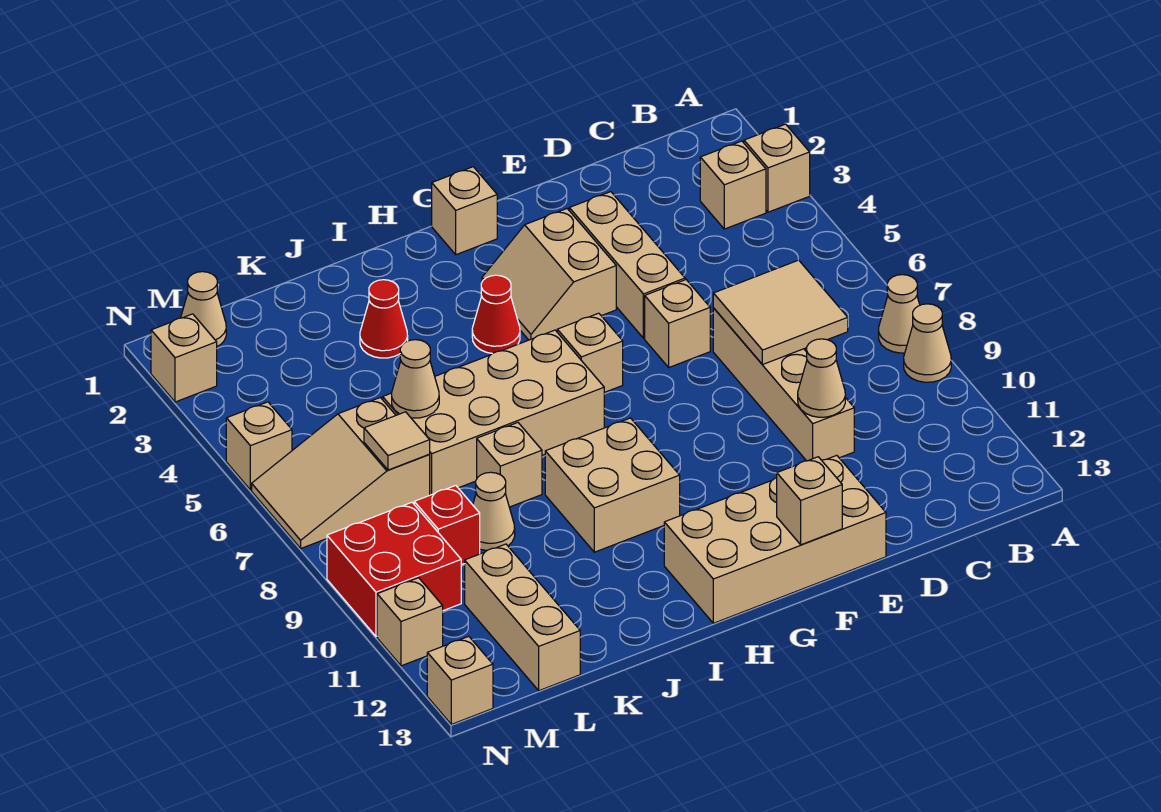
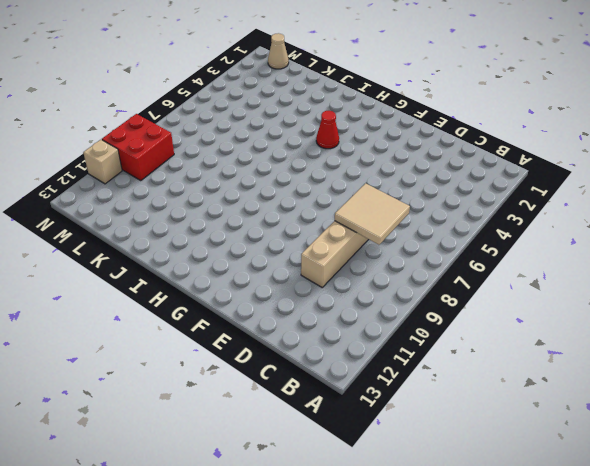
none -> tan 1x1 brick [744,124,810,212]
none -> tan 1x1 cone [879,275,920,353]
none -> tan 1x1 cone [904,304,951,382]
none -> tan 1x1 brick [700,141,766,229]

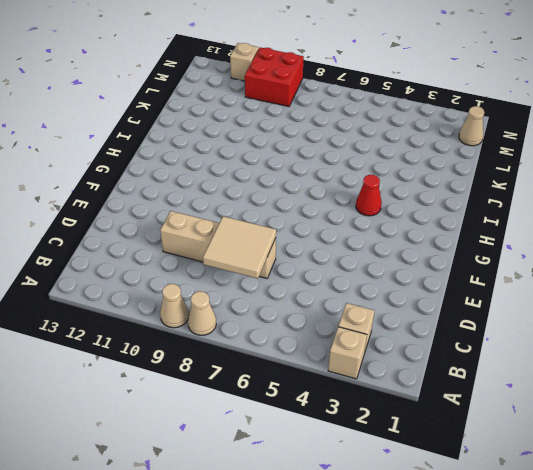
none -> tan 1x3 brick [569,192,685,338]
none -> tan 1x1 brick [645,280,710,367]
none -> tan 2x4 brick [664,455,886,623]
none -> tan 2x2 slope [482,209,616,340]

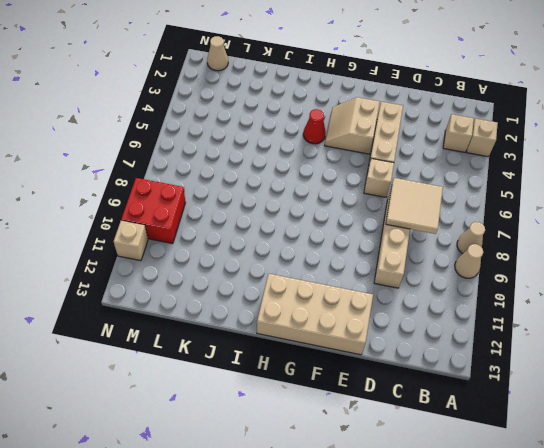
none -> tan 1x1 brick [432,167,497,255]
none -> tan 1x1 brick [557,313,623,392]
none -> tan 2x4 brick [383,330,604,495]
none -> tan 2x2 brick [545,418,680,552]

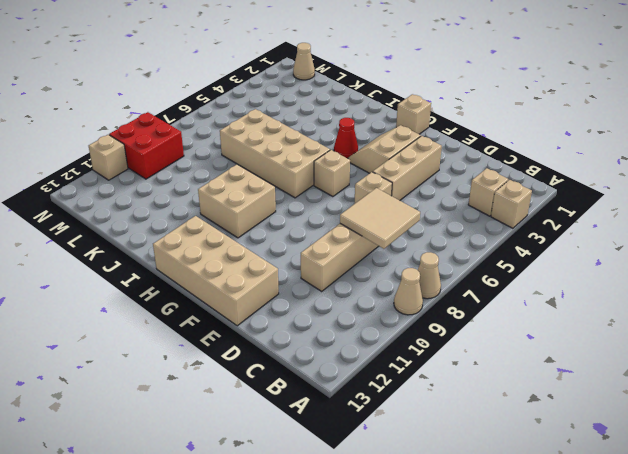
none -> red 1x1 cone [360,280,408,358]
none -> tan 1x1 brick [477,423,542,507]
none -> tan 1x1 cone [473,472,515,551]
none -> tan 2x3 slope [252,398,430,548]

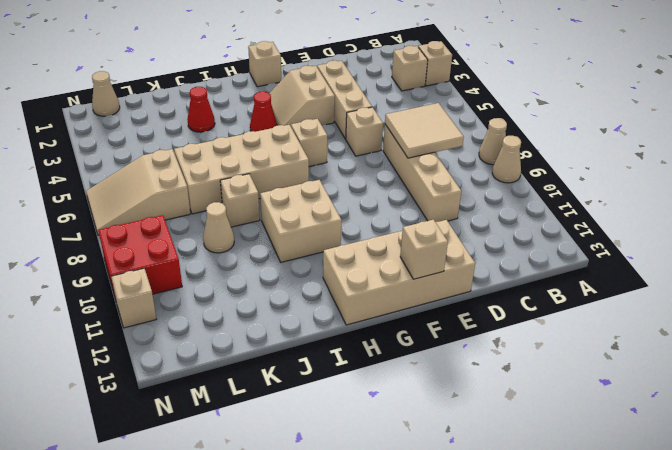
none -> red 1x1 brick [414,485,480,565]
none -> tan 1x3 brick [465,544,580,691]
none -> tan 1x1 brick [151,314,217,402]
none -> tan 1x1 brick [226,402,292,490]

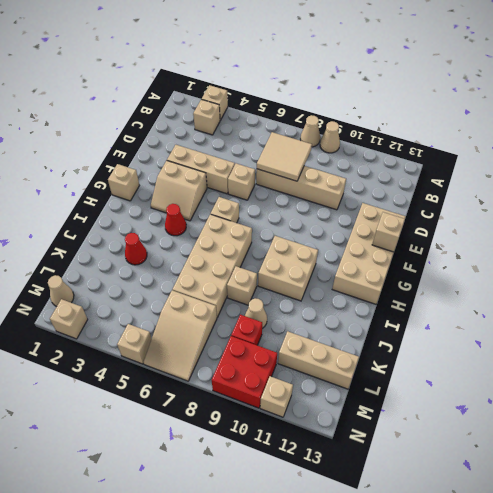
none -> tan 1x1 brick [427,636,493,724]
none -> tan 1x1 cone [798,339,845,417]
none -> tan 1x1 cone [392,340,439,418]
none -> tan 1x1 tile [364,412,430,470]

